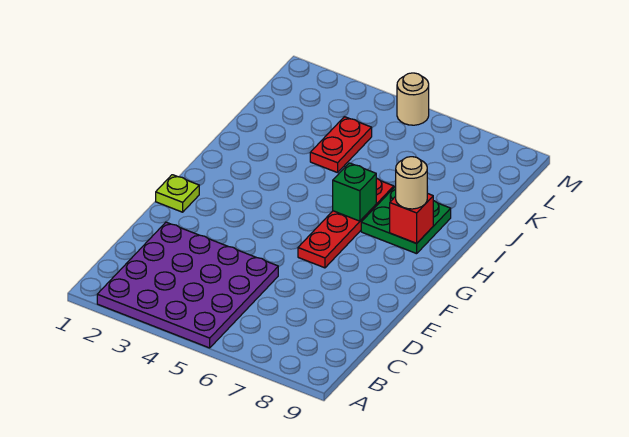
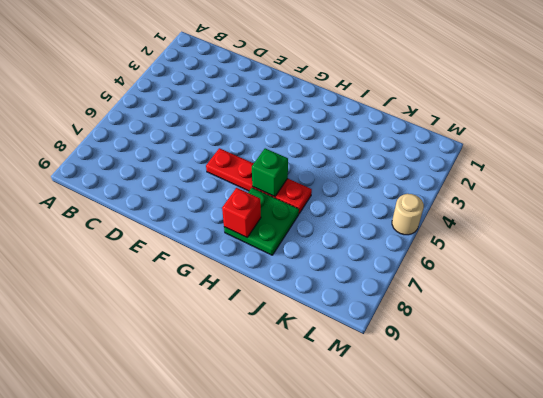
none -> purple 4x4 plate [97,222,278,348]
none -> lime 1x1 plate [156,175,199,212]

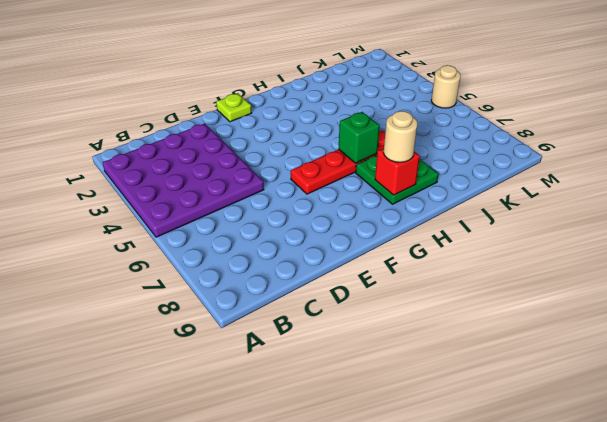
none -> red 1x2 plate [310,117,372,173]

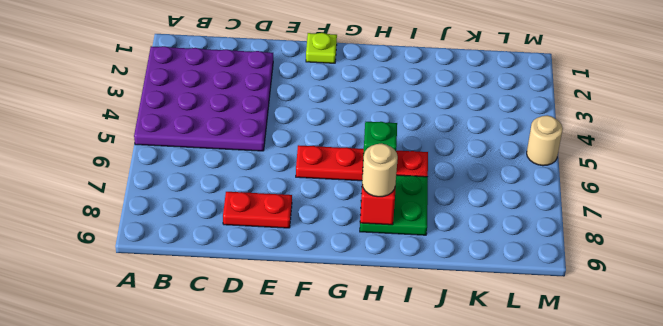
red 1x2 plate [223,192,292,228] -> red 1x2 plate moved to [310,117,372,173]

